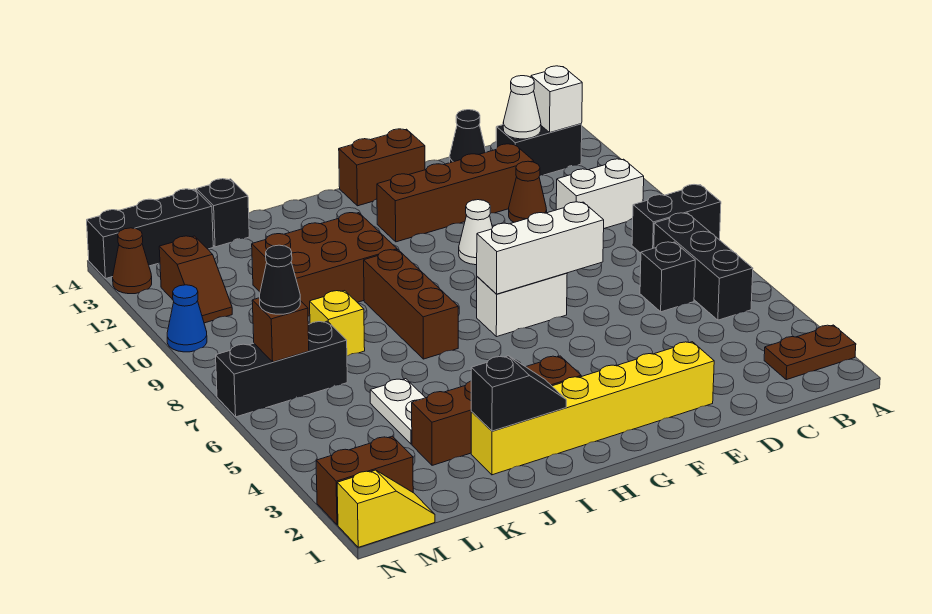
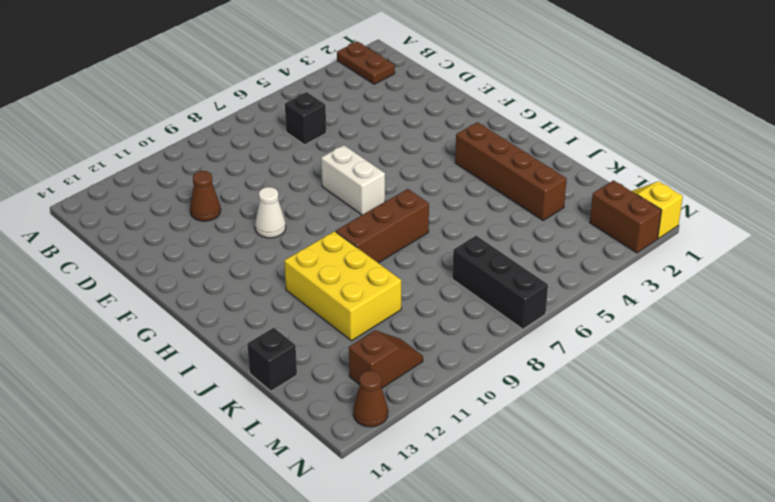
yellow 2x3 brick [284,231,401,341] -> brown 2x3 brick [252,213,397,316]
none -> black 1x2 brick [632,185,721,253]
none -> black 1x3 brick [654,213,753,320]
none -> white 1x2 brick [556,159,644,229]
none -> black 1x2 brick [496,124,582,175]

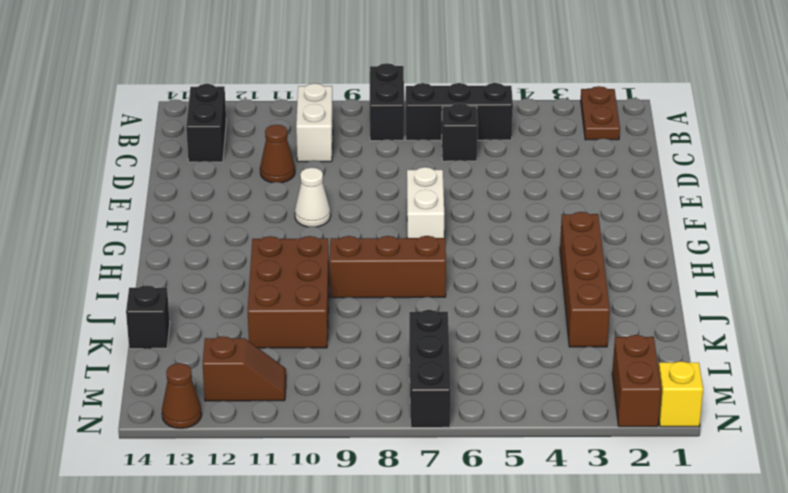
none -> brown 1x4 brick [377,144,534,242]
none -> black 1x1 cone [450,110,486,163]
none -> yellow 1x6 brick [471,342,714,475]
none -> brown 1x2 brick [339,129,425,206]

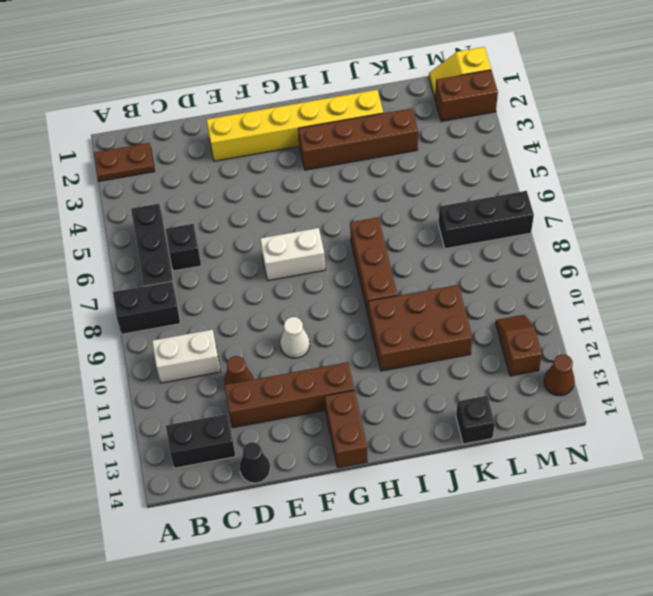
brown 1x2 brick [325,390,367,468] -> brown 1x2 brick turned to [339,129,425,206]
none -> white 1x2 plate [370,379,425,444]
none -> yellow 1x1 brick [310,291,365,356]
none -> black 1x3 brick [87,189,213,279]
none -> blue 1x1 cone [167,285,207,352]

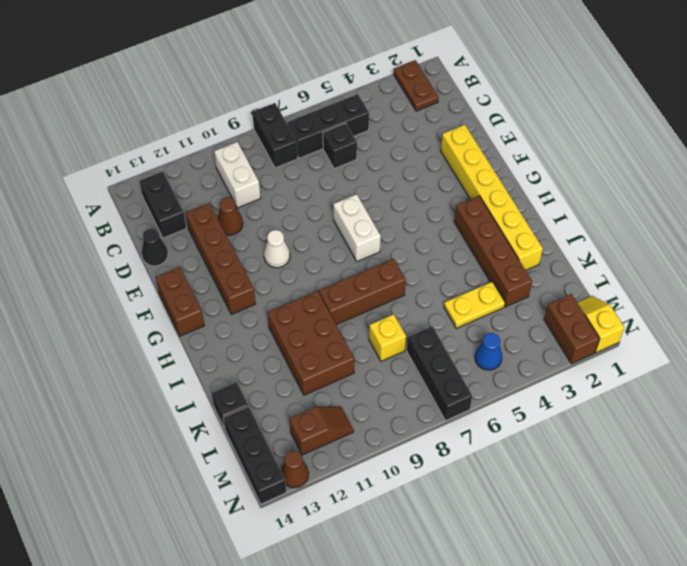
yellow 1x2 plate [444,282,505,328] -> white 1x2 plate [370,379,425,444]
blue 1x1 cone [475,333,502,370] -> blue 1x1 cone moved to [167,285,207,352]
none -> white 1x1 brick [531,66,582,133]
none -> white 1x1 cone [503,76,541,139]
none -> white 1x3 brick [477,202,604,294]
none -> black 1x2 slope [471,356,566,431]

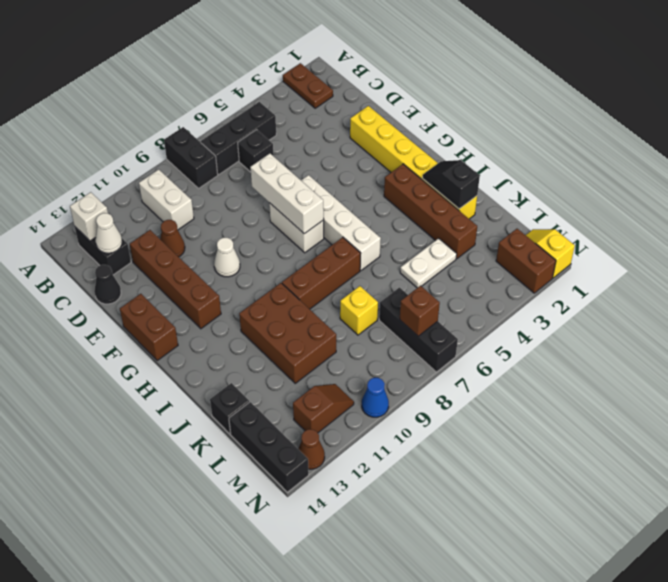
white 1x4 brick [301,175,381,270] -> none
none -> black 1x1 cone [260,245,300,314]

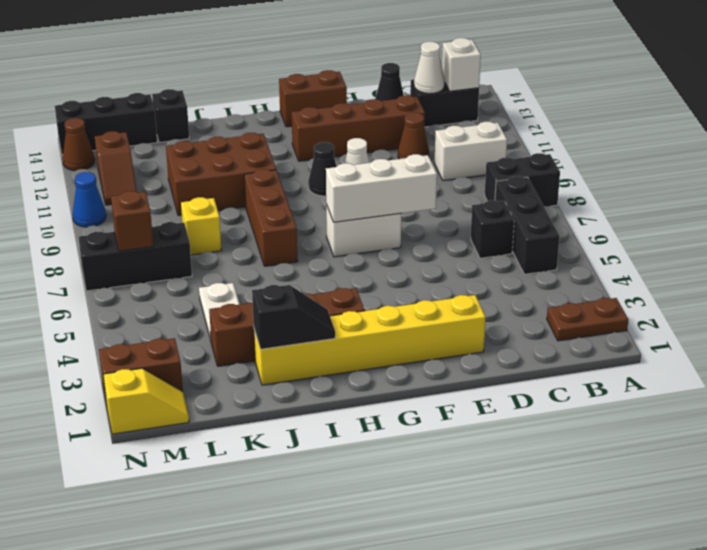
black 1x1 cone [308,142,337,196] -> black 1x1 cone moved to [260,245,300,314]

